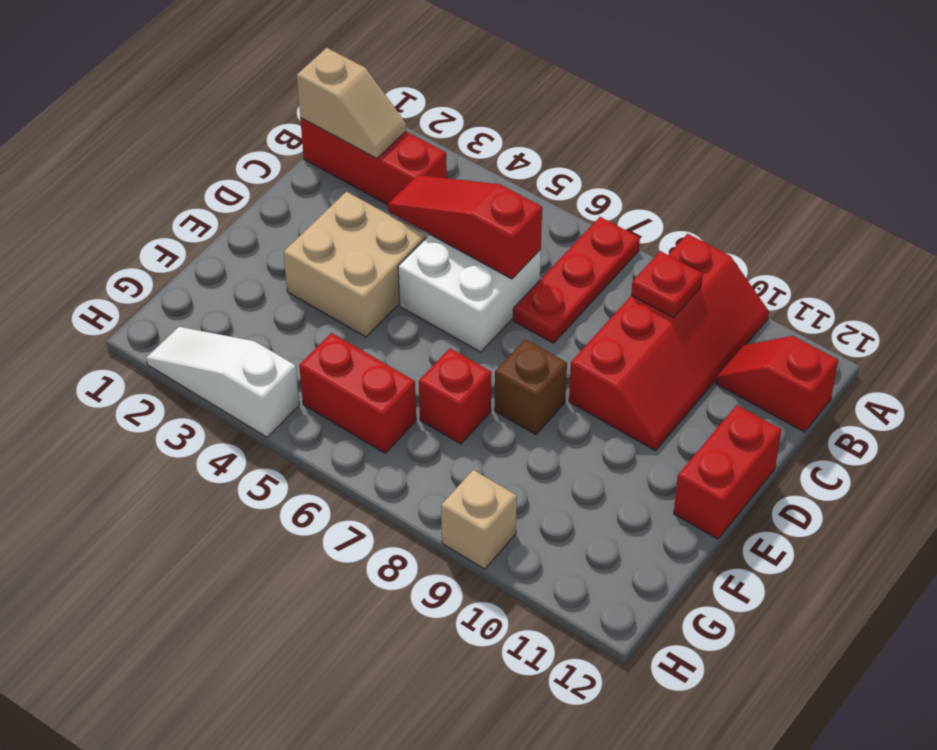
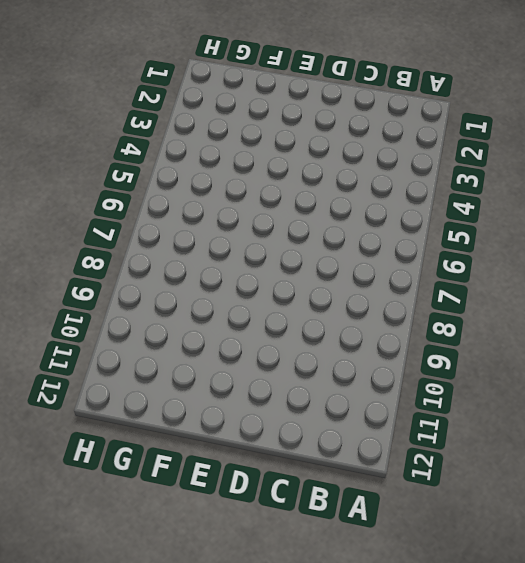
none -> red 1x3 plate [513,217,640,343]
none -> red 2x4 slope [569,234,769,451]
none -> red 1x3 brick [300,118,447,205]

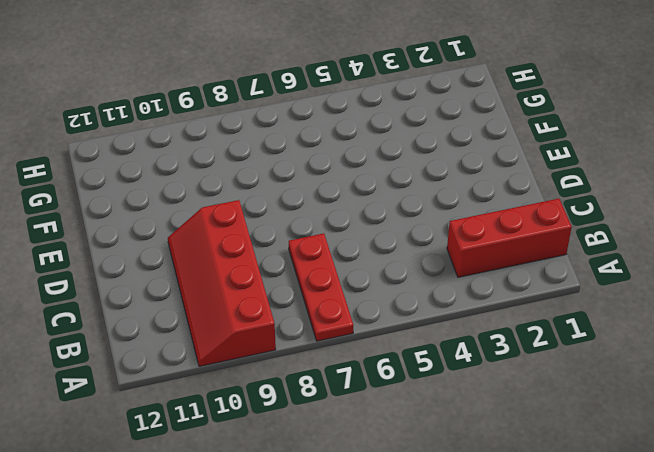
none -> red 1x2 slope [716,336,838,432]
none -> white 2x2 brick [398,235,541,352]
none -> tan 2x2 brick [284,192,426,337]

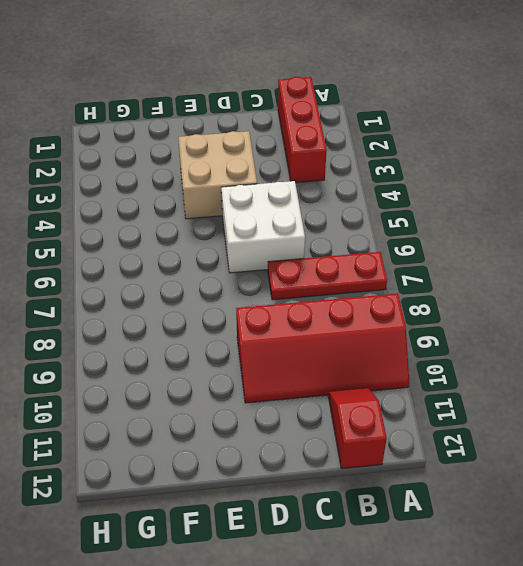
none -> red 1x2 brick [674,405,781,539]
none -> brown 1x1 brick [495,339,567,435]
none -> red 1x1 brick [419,348,491,444]

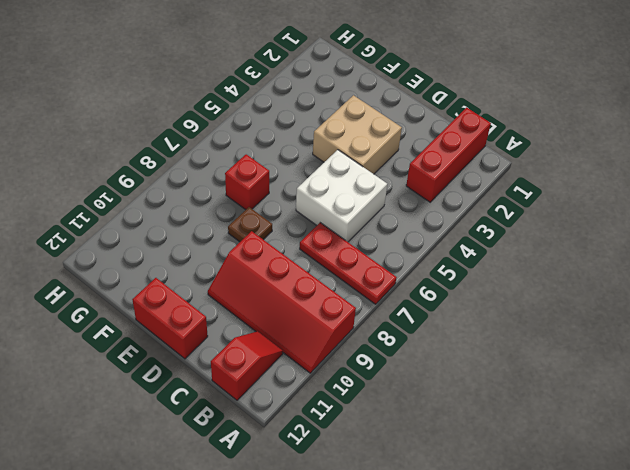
brown 1x1 plate [228,207,272,242] -> brown 1x1 brick [495,339,567,435]
none -> red 1x2 brick [299,333,416,453]
none -> white 1x3 slope [146,327,299,437]
none -> tan 1x1 brick [441,470,517,569]

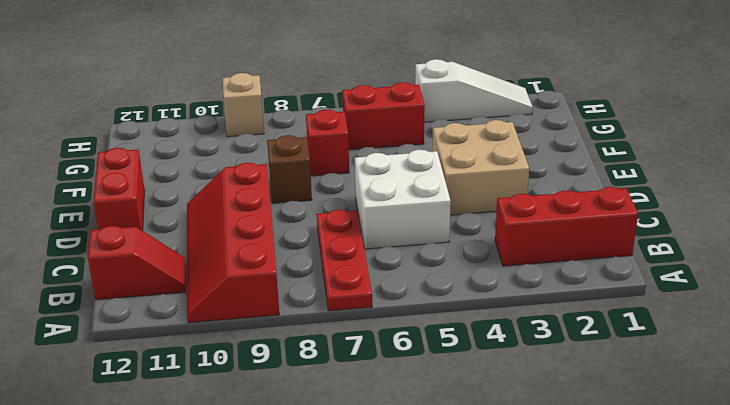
none -> tan 1x2 slope [297,48,406,159]
none -> red 1x1 plate [631,251,703,318]
none -> red 1x3 slope [388,175,542,279]

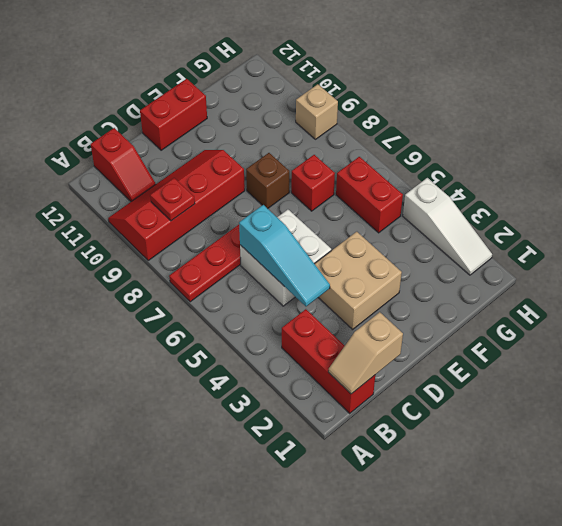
tan 1x2 slope [328,312,403,394] -> tan 1x2 slope turned to [297,48,406,159]
cyan 1x3 slope [239,205,330,306] -> red 1x3 slope [388,175,542,279]

